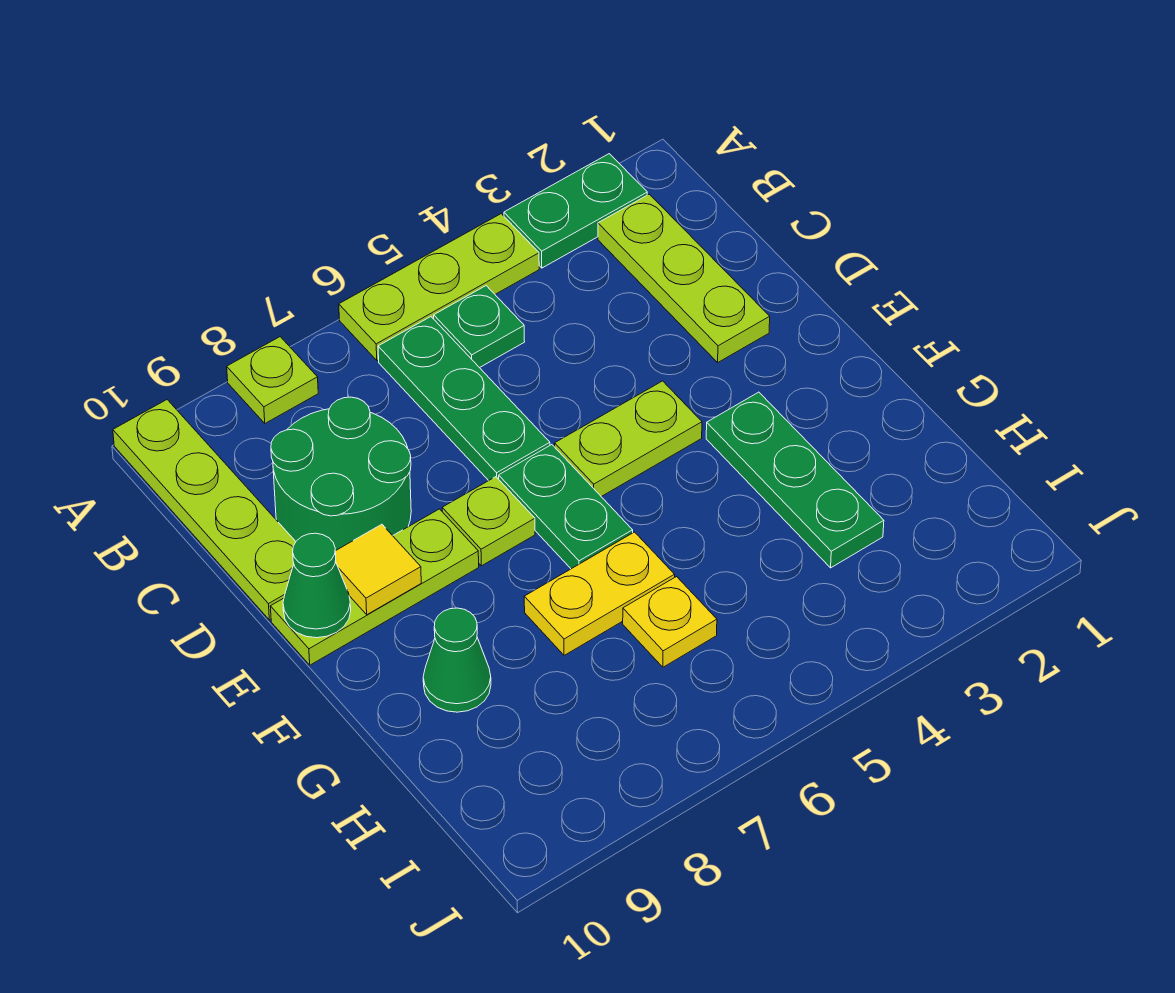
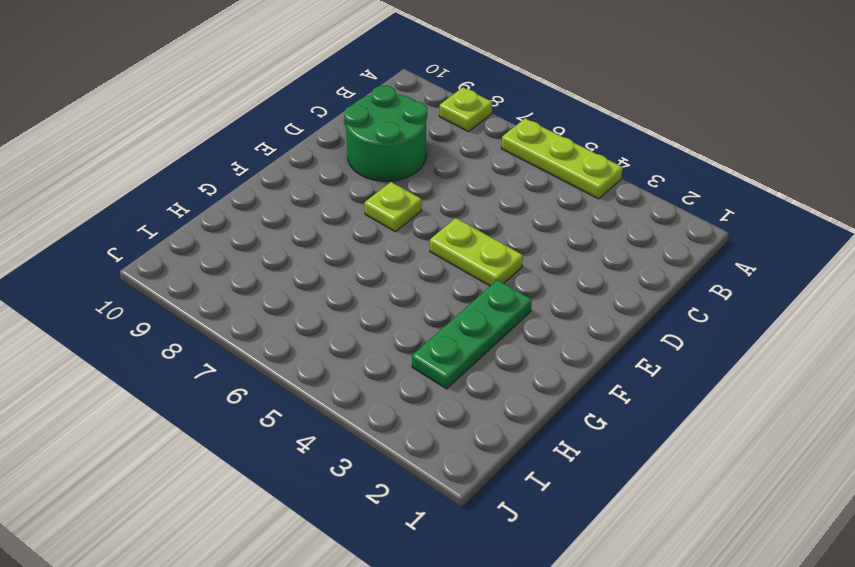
none -> green 1x2 plate [504,154,647,268]
none -> lime 1x4 plate [113,400,296,620]
none -> lime 1x3 plate [598,194,770,362]

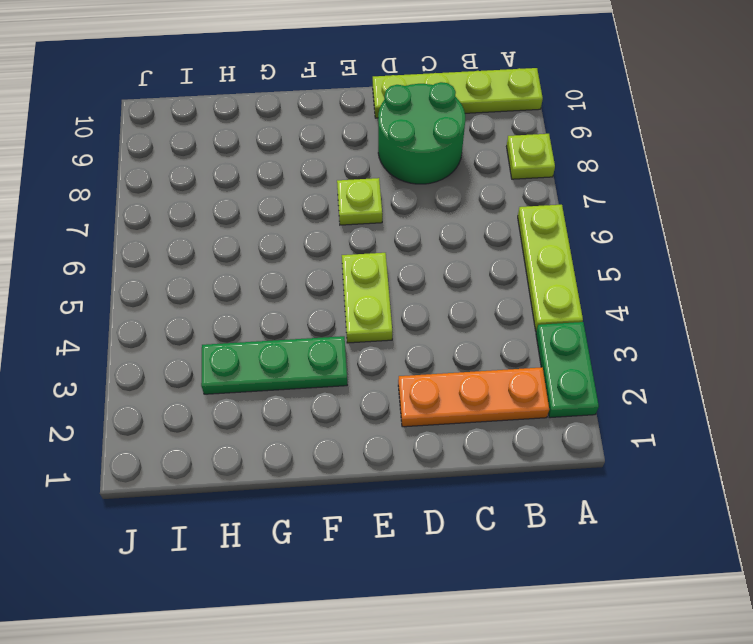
orange 1x3 plate [398,367,549,427] -> lime 1x3 plate [598,194,770,362]
none -> green 1x1 plate [434,286,525,368]
none -> green 1x3 plate [378,317,550,481]
none -> green 1x2 plate [499,445,633,569]

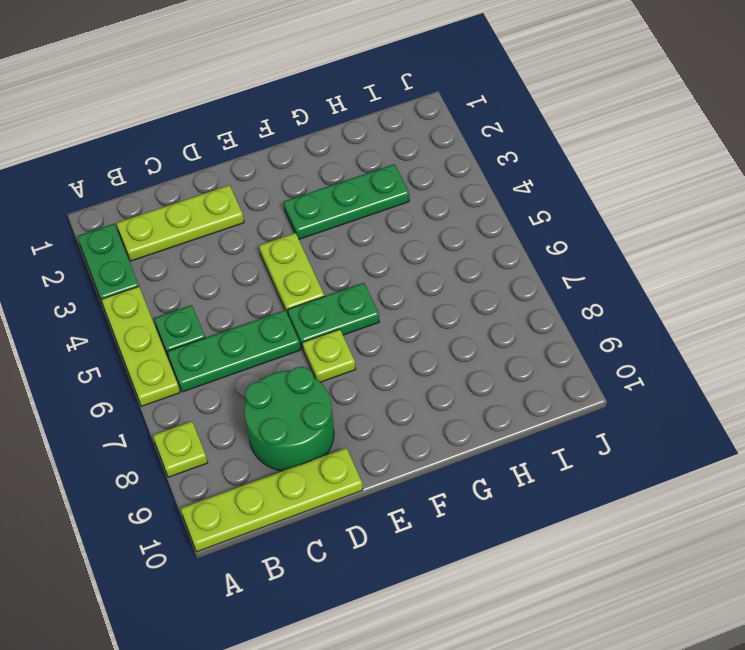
none -> lime 1x3 plate [270,509,479,665]
none -> yellow 1x2 plate [524,532,675,655]
none -> green 1x1 cone [423,608,491,712]

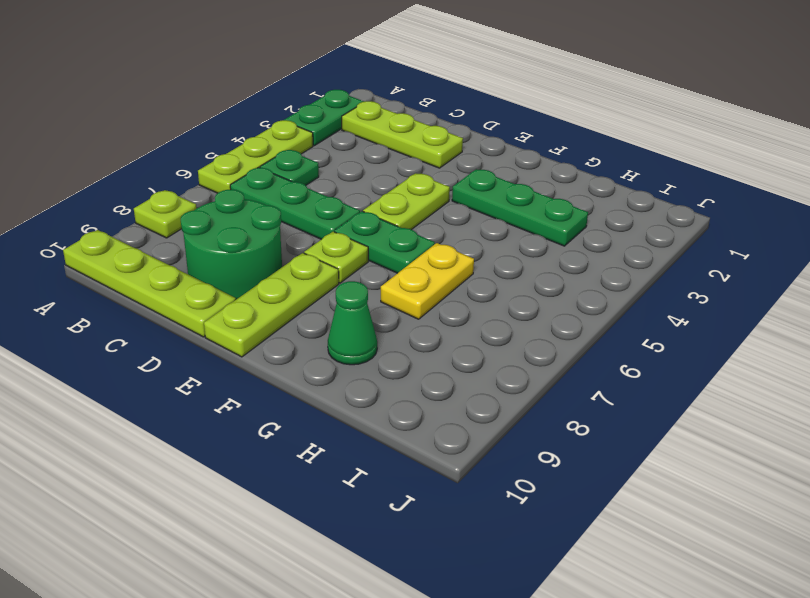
none -> yellow 1x1 plate [623,577,717,667]
none -> yellow 1x1 tile [335,524,421,615]
none -> green 1x1 cone [283,533,351,638]

